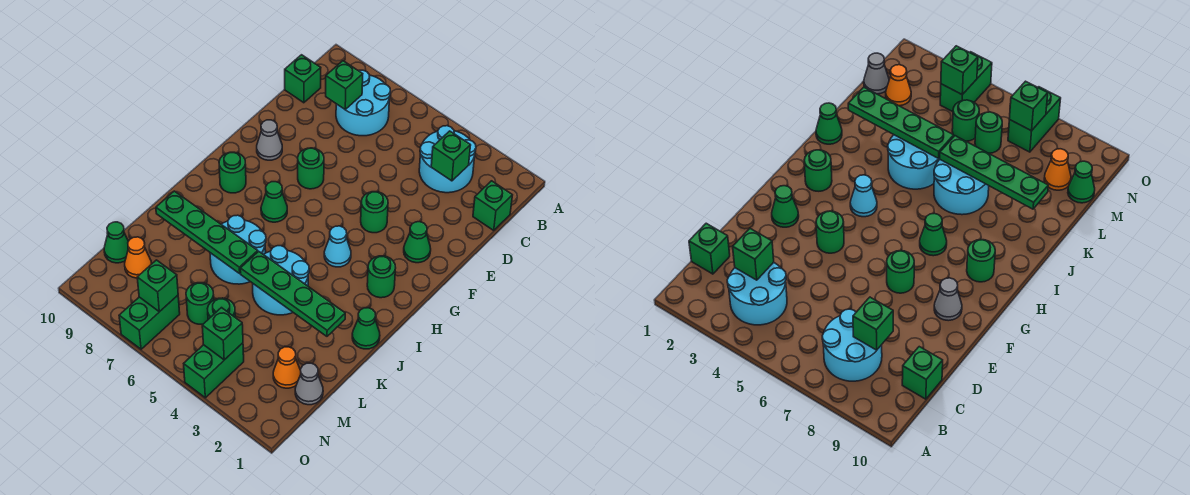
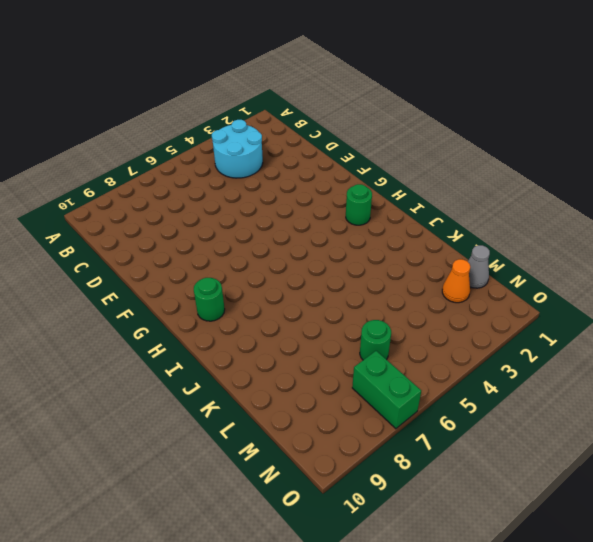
none -> cyan 2x2 round brick [336,70,390,136]
none -> green 1x1 brick [473,181,512,230]
none -> green 1x1 brick [285,55,321,103]

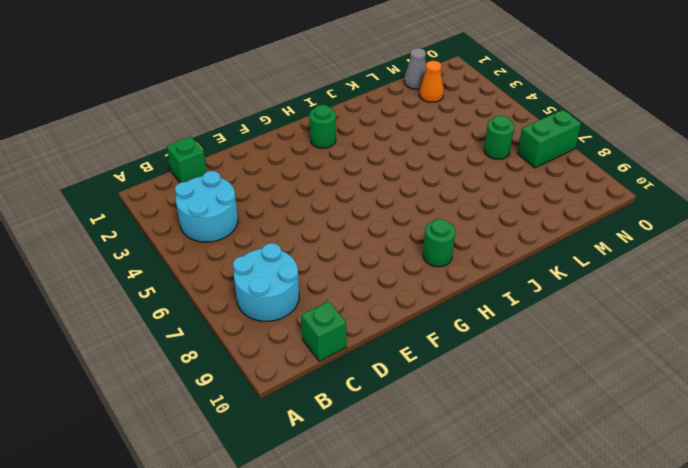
none -> green 1x1 cone [404,222,431,263]
none -> green 1x1 round brick [361,192,388,233]
none -> green 1x1 round brick [298,148,324,189]

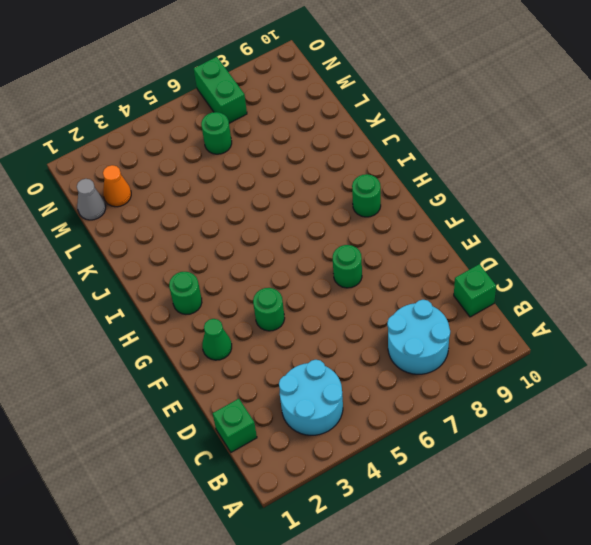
none -> grey 1x1 cone [257,120,282,160]
none -> cyan 1x1 cone [324,226,351,267]
none -> green 1x1 cone [261,182,287,222]

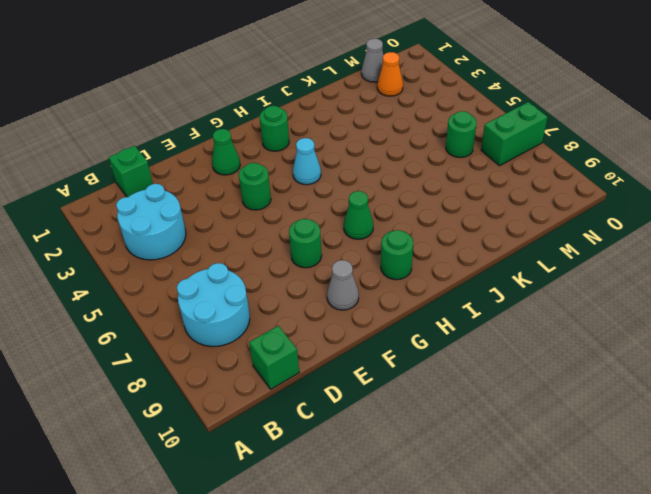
none -> green 1x1 cone [352,308,380,349]
none -> cyan 2x2 round brick [253,246,309,315]
none -> cyan 2x2 round brick [210,215,266,284]

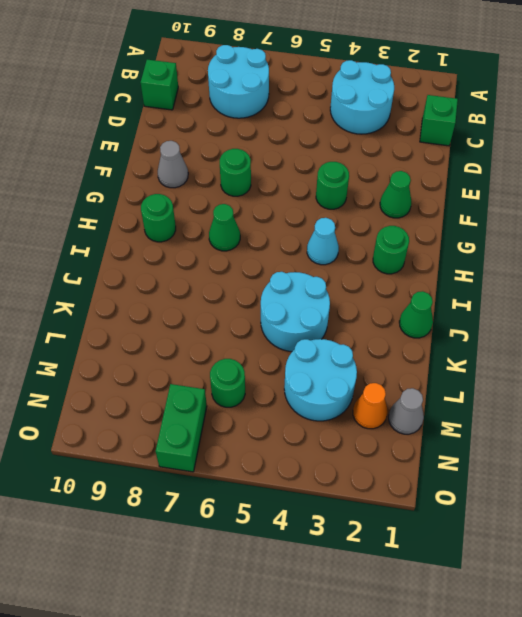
cyan 2x2 round brick [284,339,357,421] -> cyan 2x2 round brick moved to [210,215,266,284]
none -> green 1x1 round brick [207,298,235,319]
none -> orange 1x1 cone [125,237,151,278]
none -> green 1x1 cone [104,222,128,263]

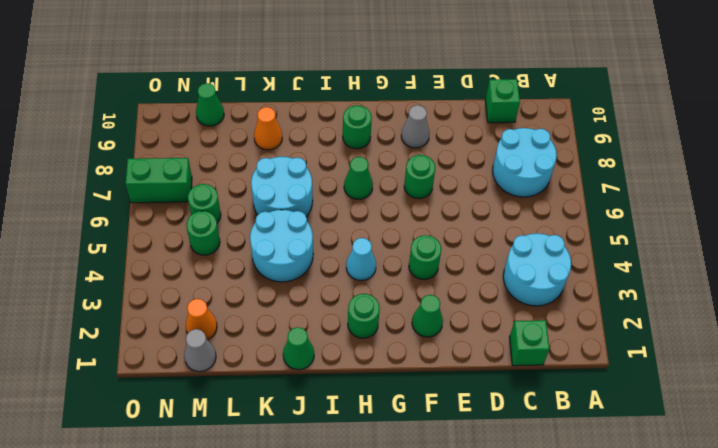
orange 1x1 cone [254,107,282,150] -> orange 1x1 cone moved to [125,237,151,278]
none -> green 1x2 brick [184,343,244,398]
none -> green 1x1 brick [431,131,471,181]
none -> green 1x1 brick [326,61,363,109]

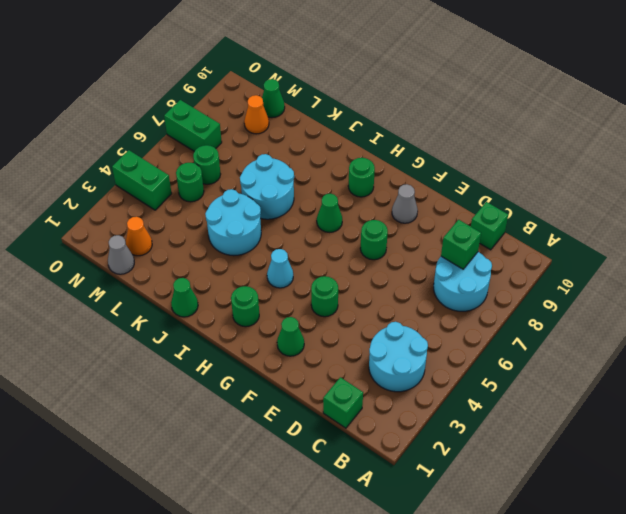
none -> green 1x1 brick [431,131,471,181]
none -> green 1x4 plate [240,251,345,336]
none -> green 1x4 plate [156,191,258,273]

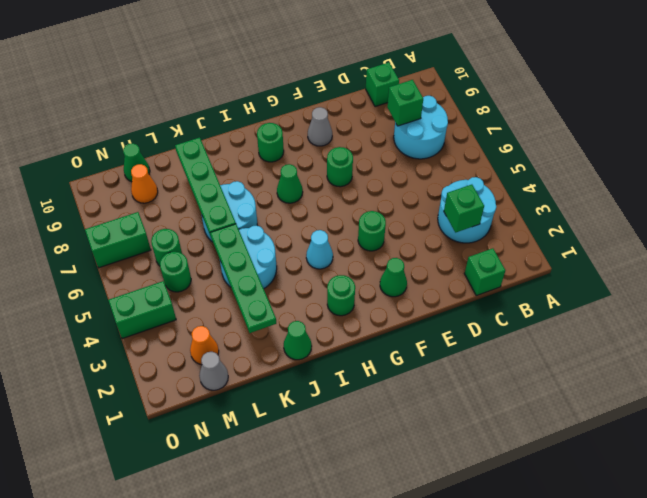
none -> green 1x1 brick [202,308,243,360]
none -> green 1x1 brick [137,260,178,312]

